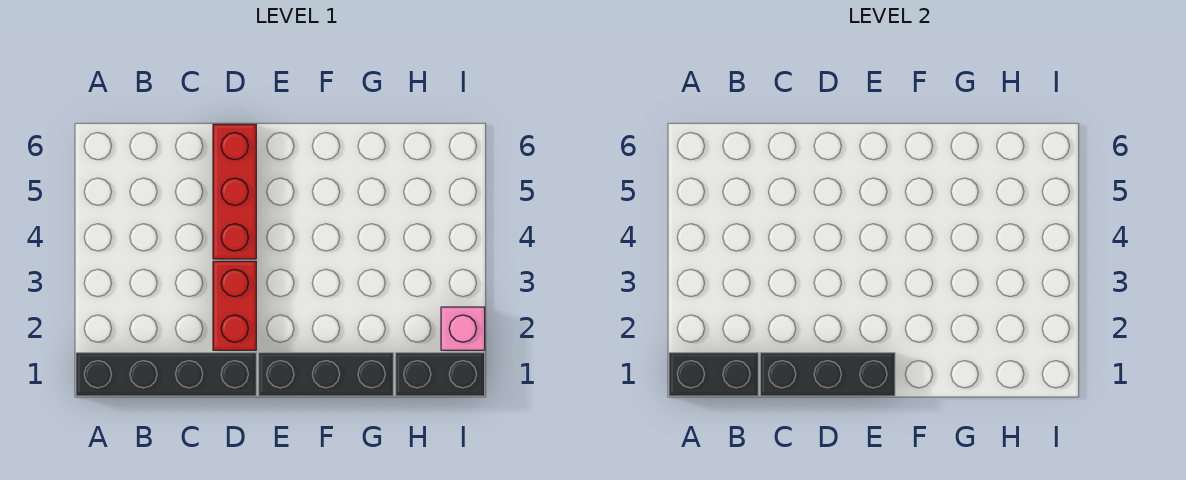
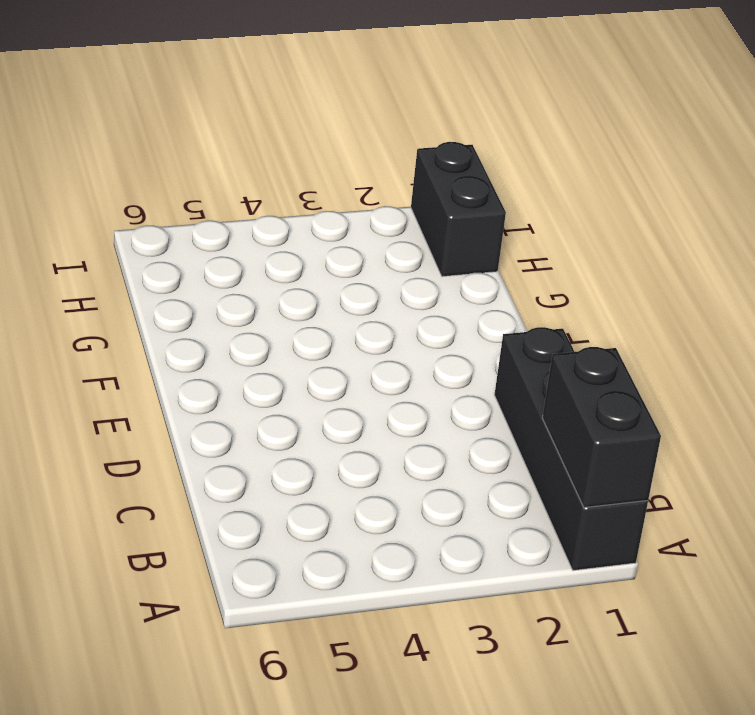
none -> red 1x2 brick [213,261,256,350]
none -> red 1x3 brick [213,124,256,259]

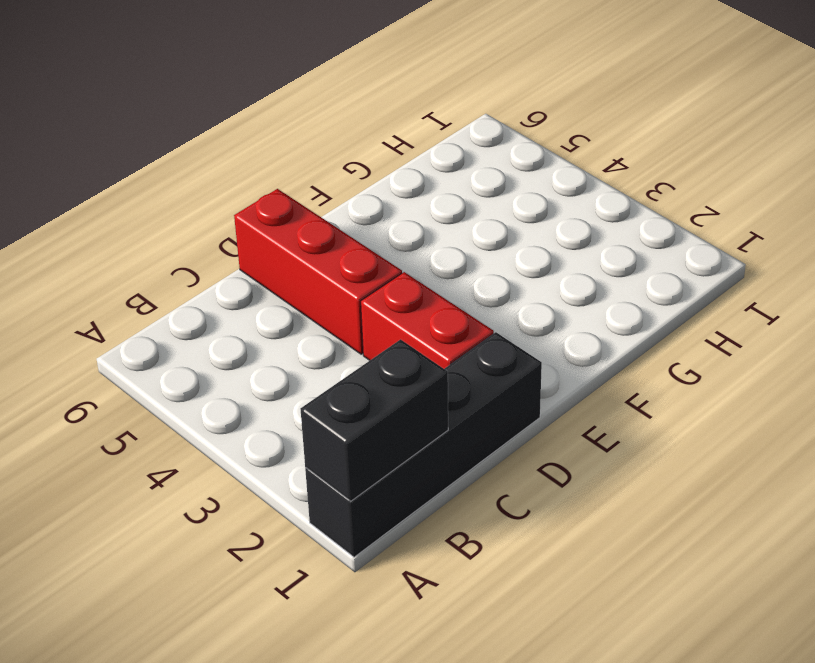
none -> black 1x3 brick [259,353,393,396]
none -> black 1x2 brick [396,353,485,396]

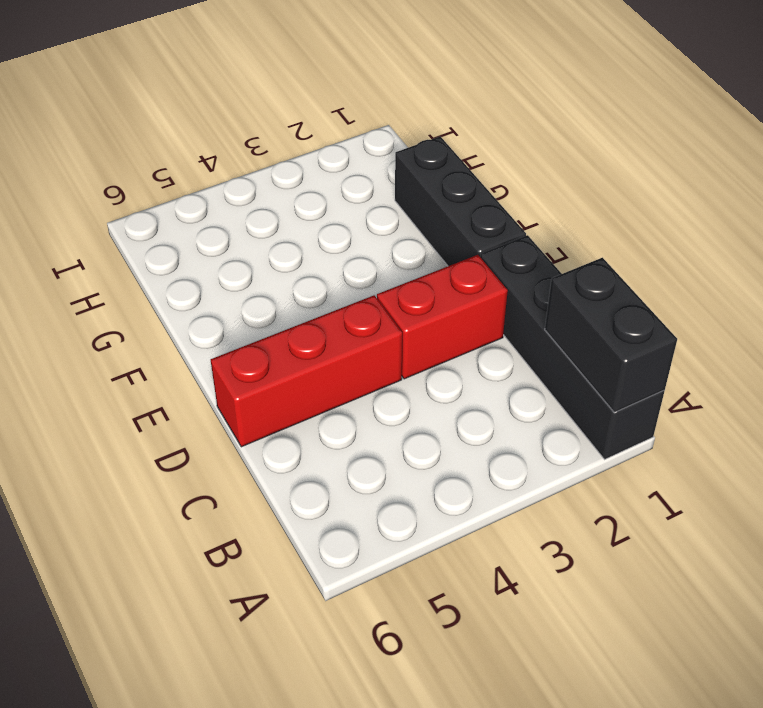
none -> black 1x2 brick [396,353,485,396]
none -> pink 1x1 brick [441,307,485,350]

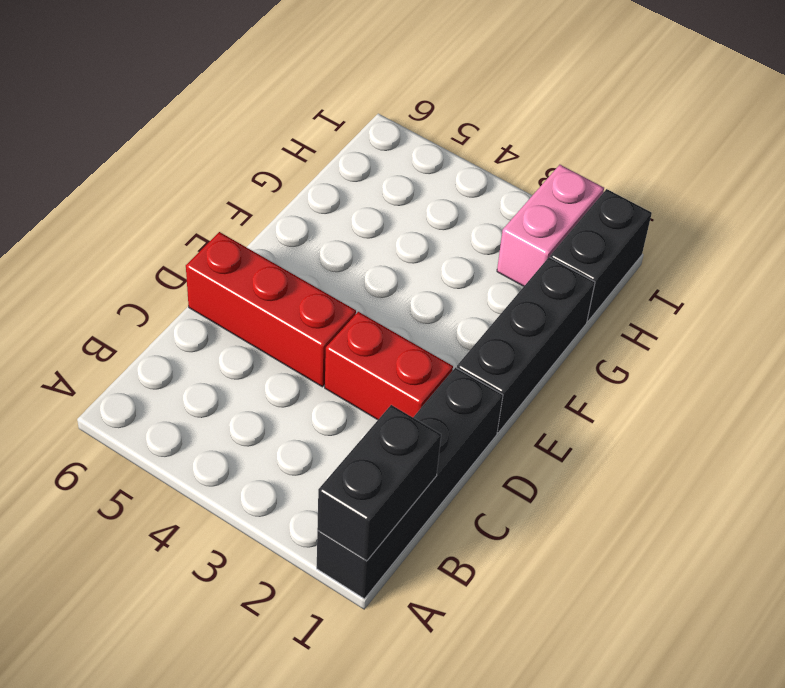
pink 1x2 brick [497,165,604,286] -> pink 1x1 brick [441,307,485,350]
none -> black 1x3 brick [760,353,895,396]

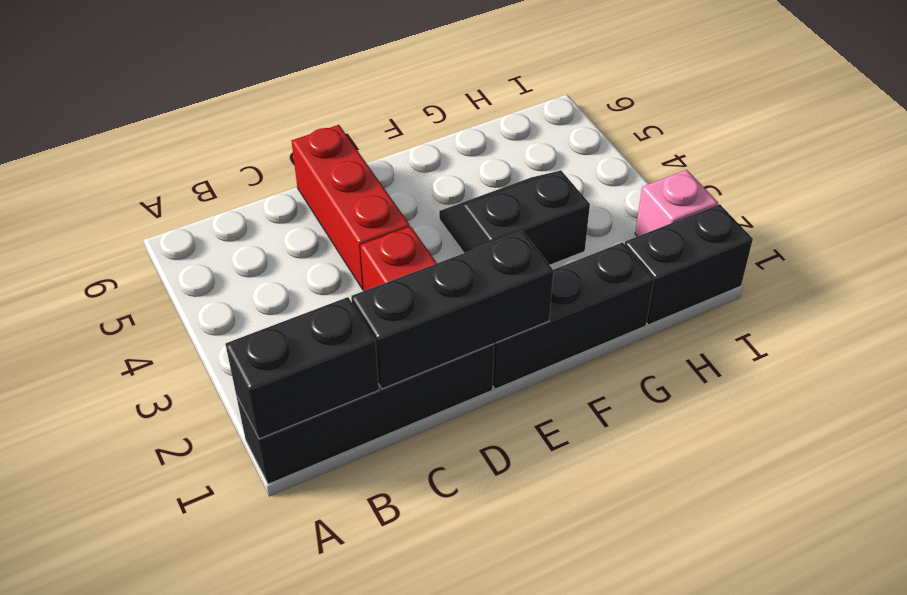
black 2x2 slope [439,170,590,265] -> none

